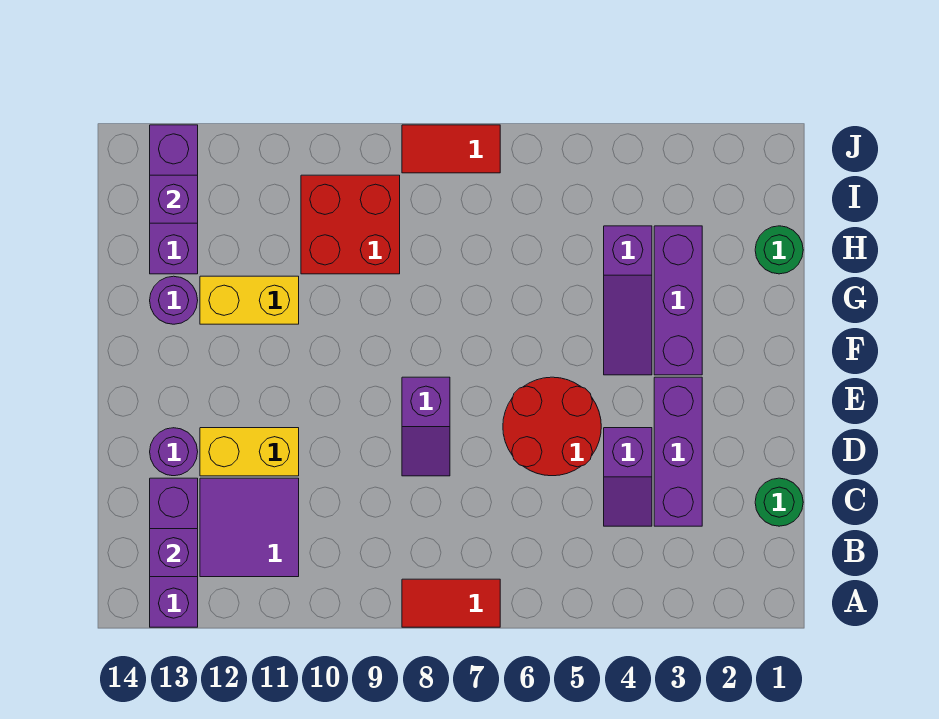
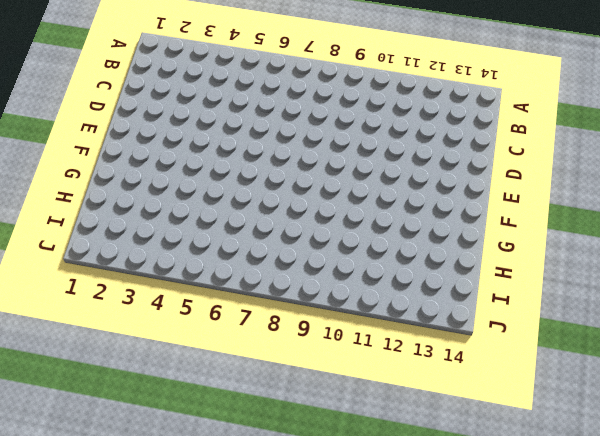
none -> red 1x2 tile [402,579,500,627]
none -> purple 1x3 brick [150,478,198,627]
none -> purple 2x2 tile [200,478,299,577]

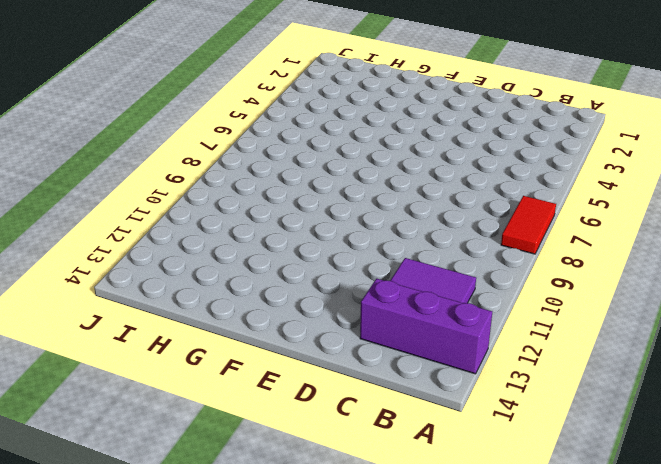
none -> green 1x1 round brick [755,478,803,526]
none -> purple 1x3 brick [654,377,702,526]
none -> purple 1x2 slope [604,428,652,526]

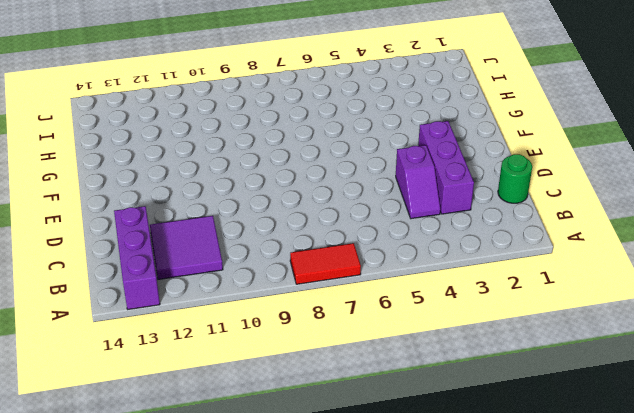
none -> red 2x2 round brick [503,377,601,476]
none -> purple 1x2 slope [402,377,450,476]
none -> yellow 1x2 brick [200,428,299,476]

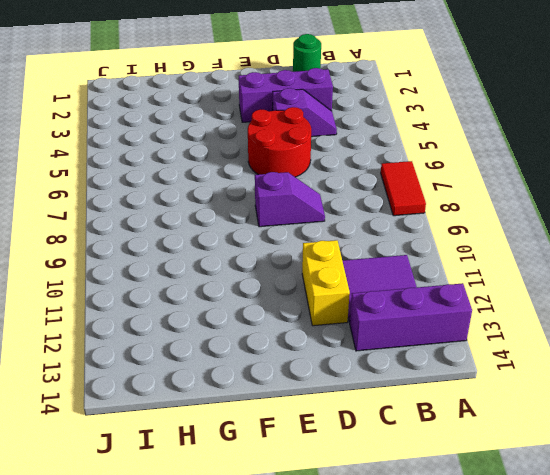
none -> purple 1x1 round brick [150,428,198,476]
none -> purple 1x3 brick [654,226,702,375]
none -> purple 1x3 slope [604,226,652,375]

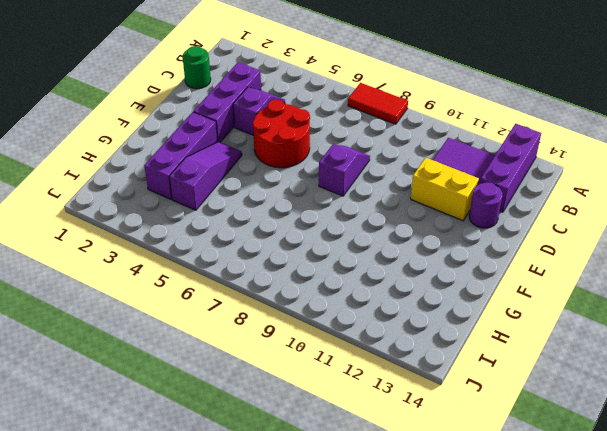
none -> yellow 1x2 brick [200,276,299,324]
none -> purple 1x1 round brick [150,276,198,324]
none -> green 1x1 round brick [755,226,803,274]

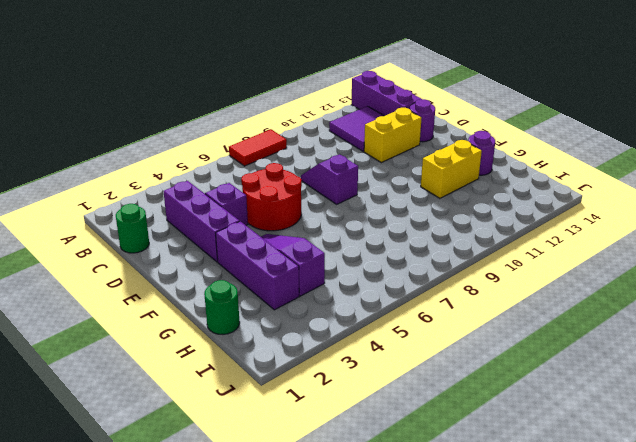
none -> red 2x2 brick [301,175,400,274]
none -> purple 1x3 brick [150,125,198,274]
none -> red 1x2 tile [402,125,500,173]

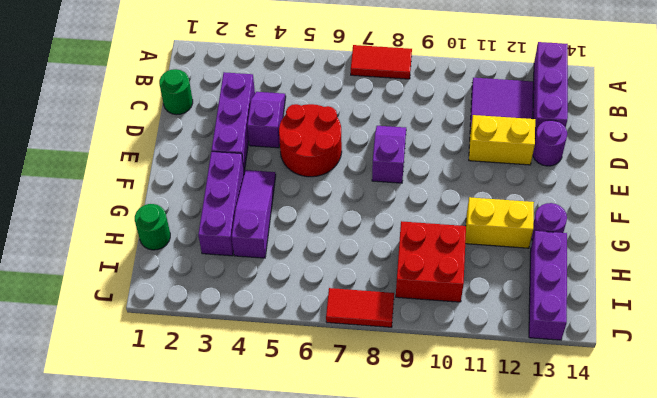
none -> purple 1x1 brick [150,529,198,577]
none -> purple 1x1 brick [150,175,198,223]

